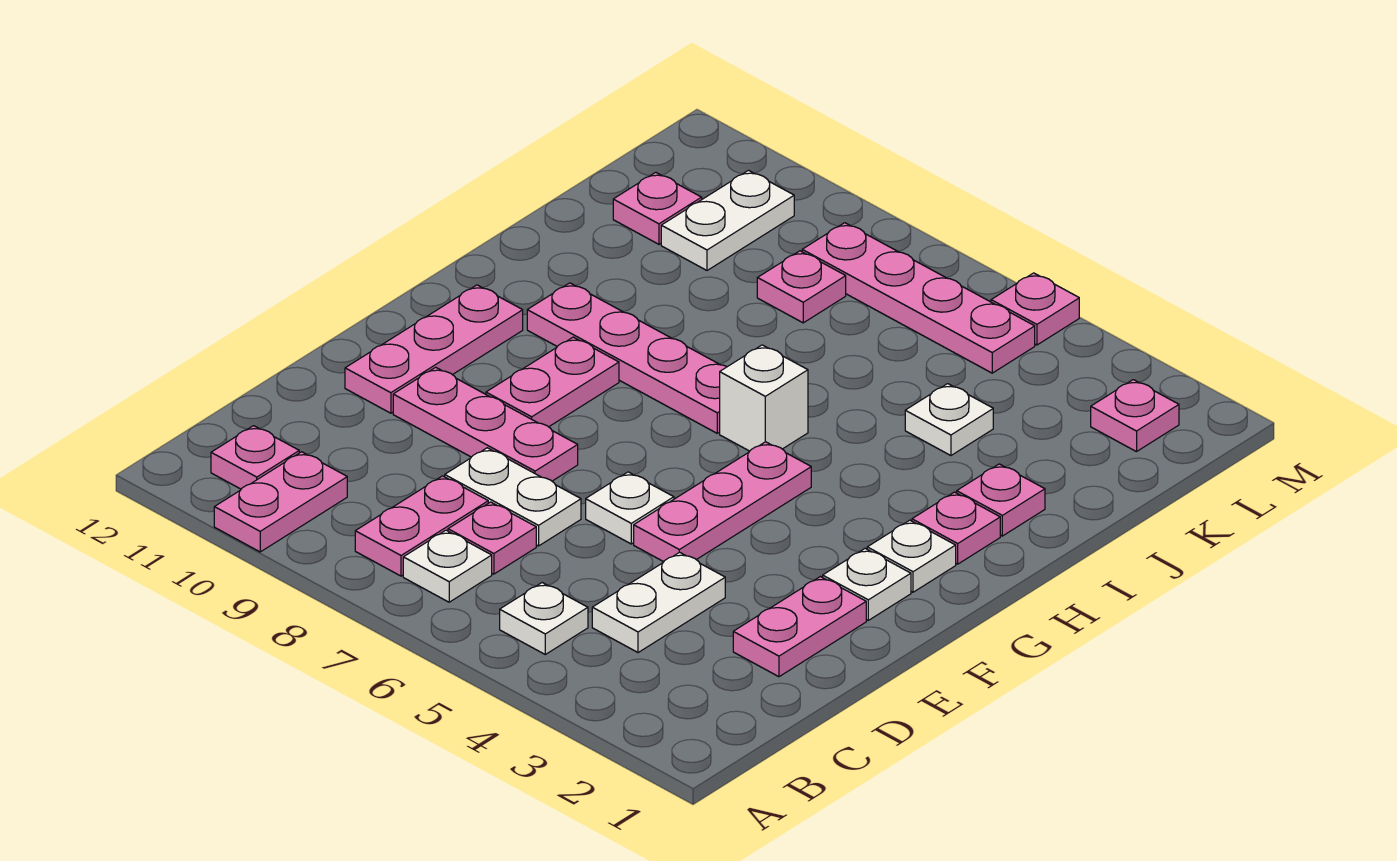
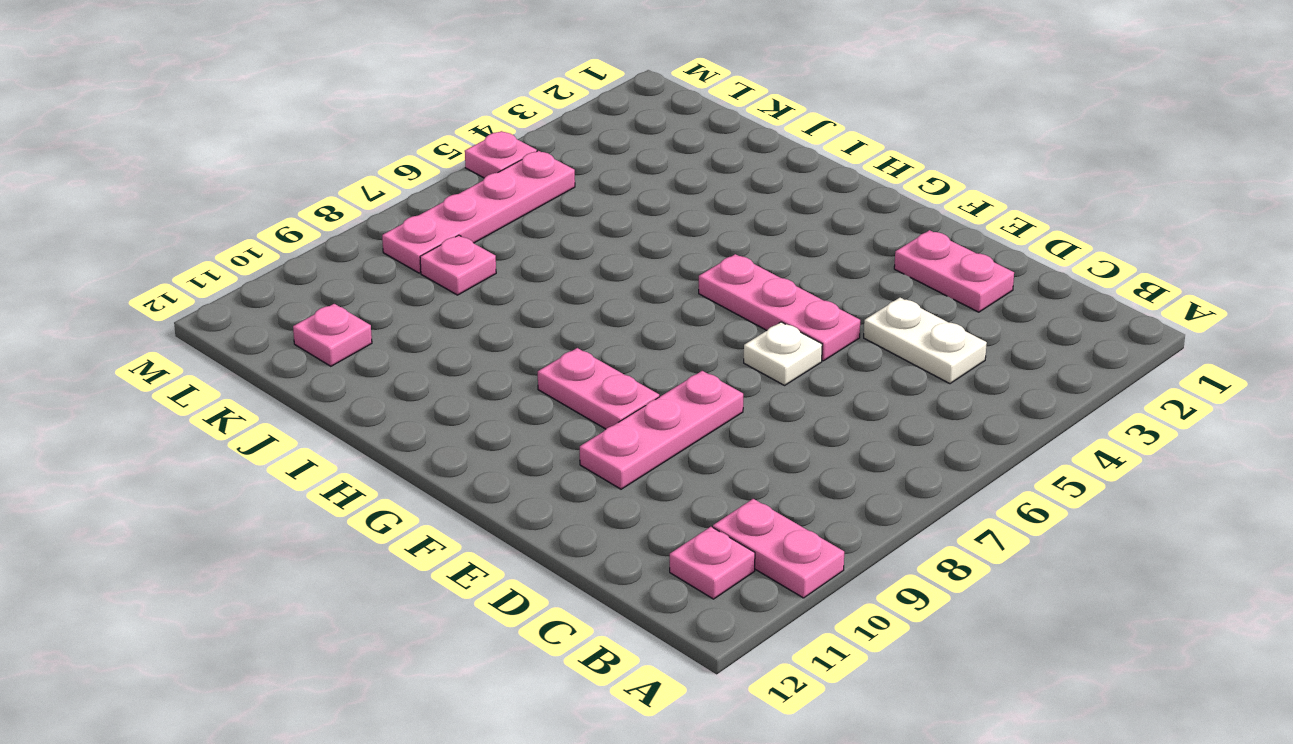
none -> white 1x1 plate [500,583,588,654]
none -> white 1x1 plate [403,530,492,602]
none -> pink 1x2 plate [355,476,488,576]

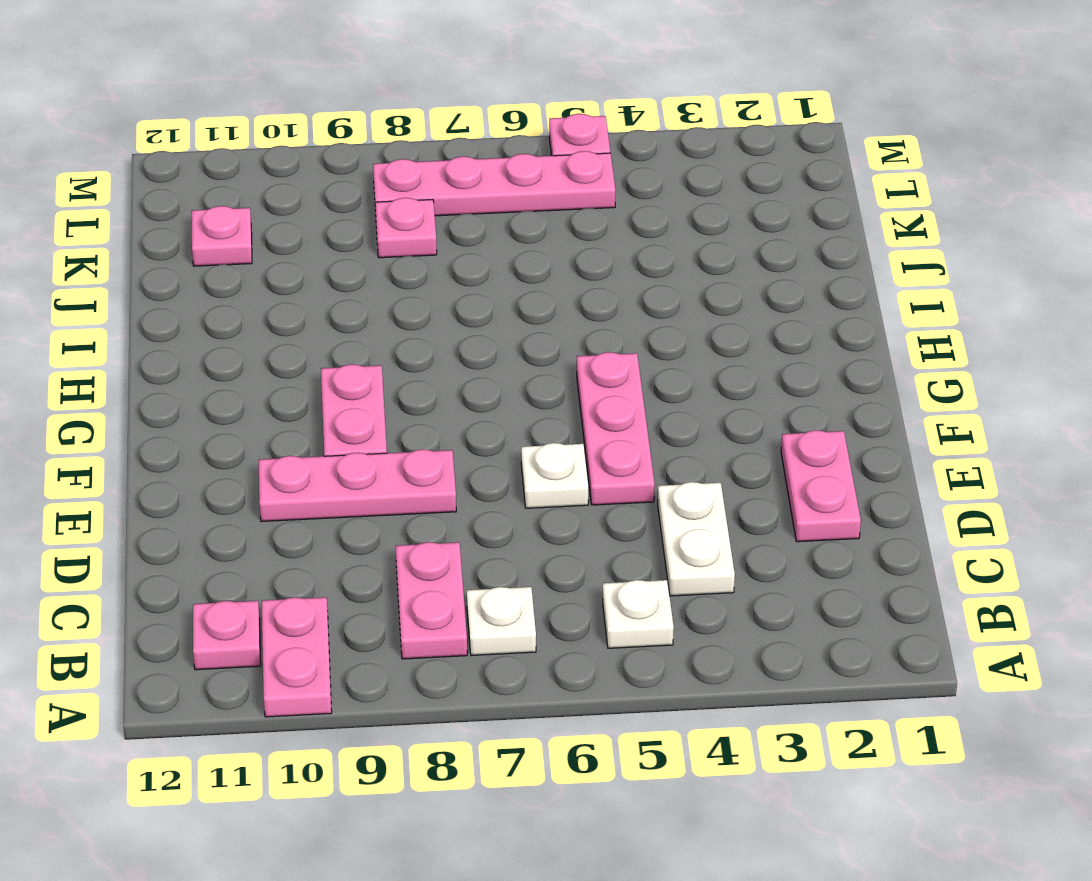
none -> pink 1x1 plate [448,502,536,574]
none -> white 1x2 plate [445,448,581,546]
none -> pink 1x3 plate [345,285,523,413]

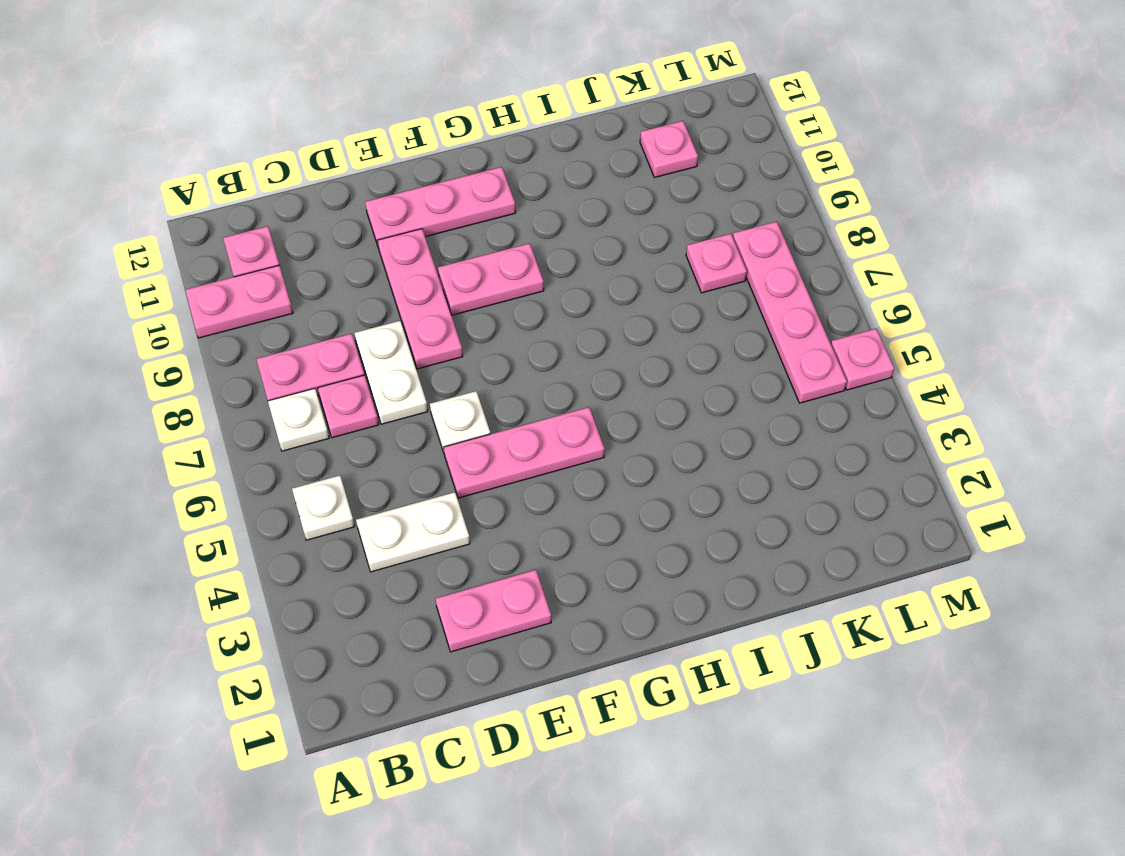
none -> white 1x1 plate [823,548,911,620]
none -> white 1x1 plate [867,520,956,592]
none -> pink 1x1 plate [912,492,1000,564]

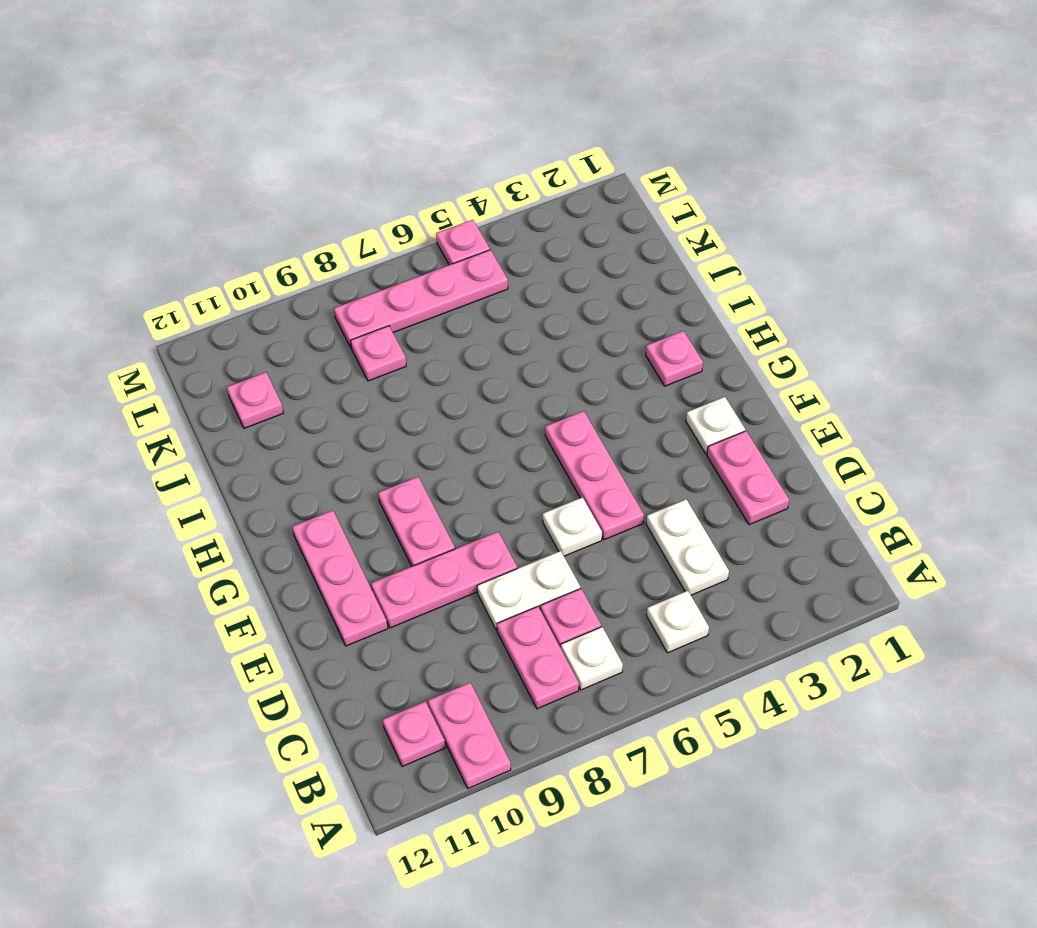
none -> white 1x1 plate [867,520,956,592]
none -> white 1x1 brick [720,345,808,451]
none -> pink 1x4 plate [527,283,727,433]

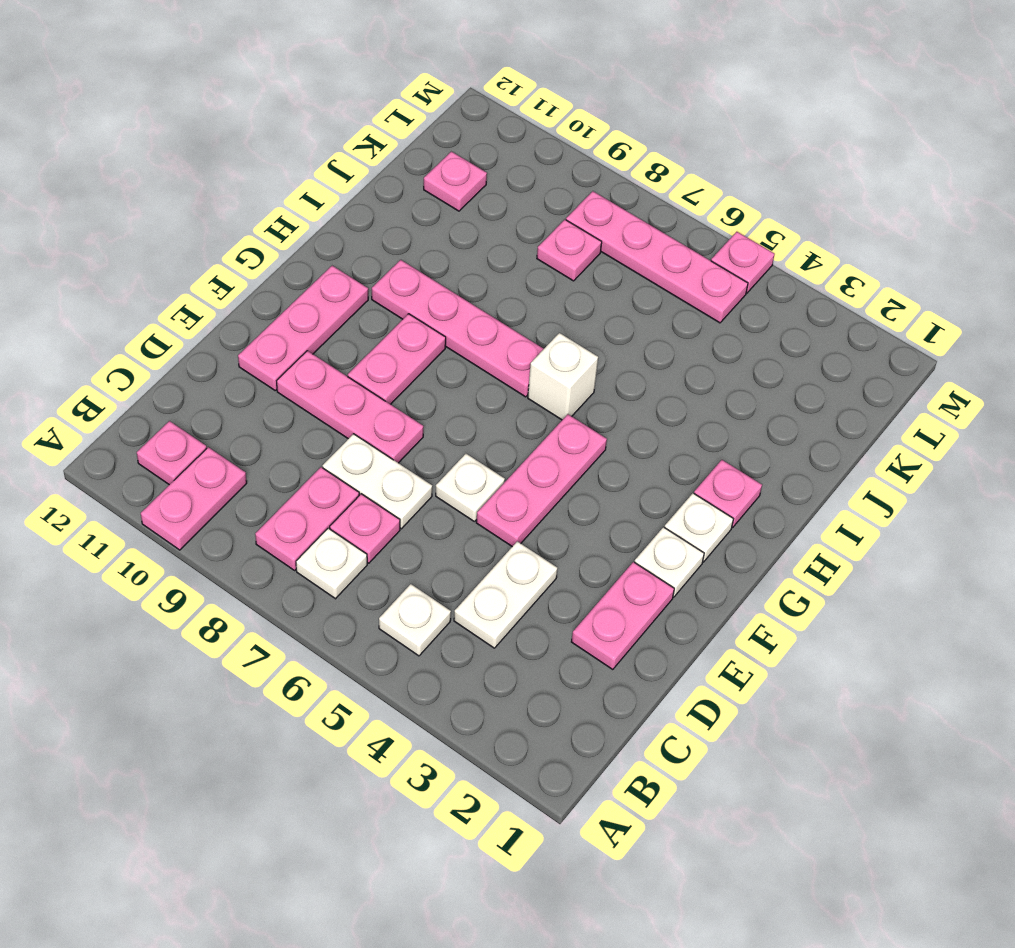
none -> pink 1x1 plate [957,464,1045,536]
none -> white 1x1 plate [905,384,993,456]
none -> white 1x2 plate [661,170,794,270]

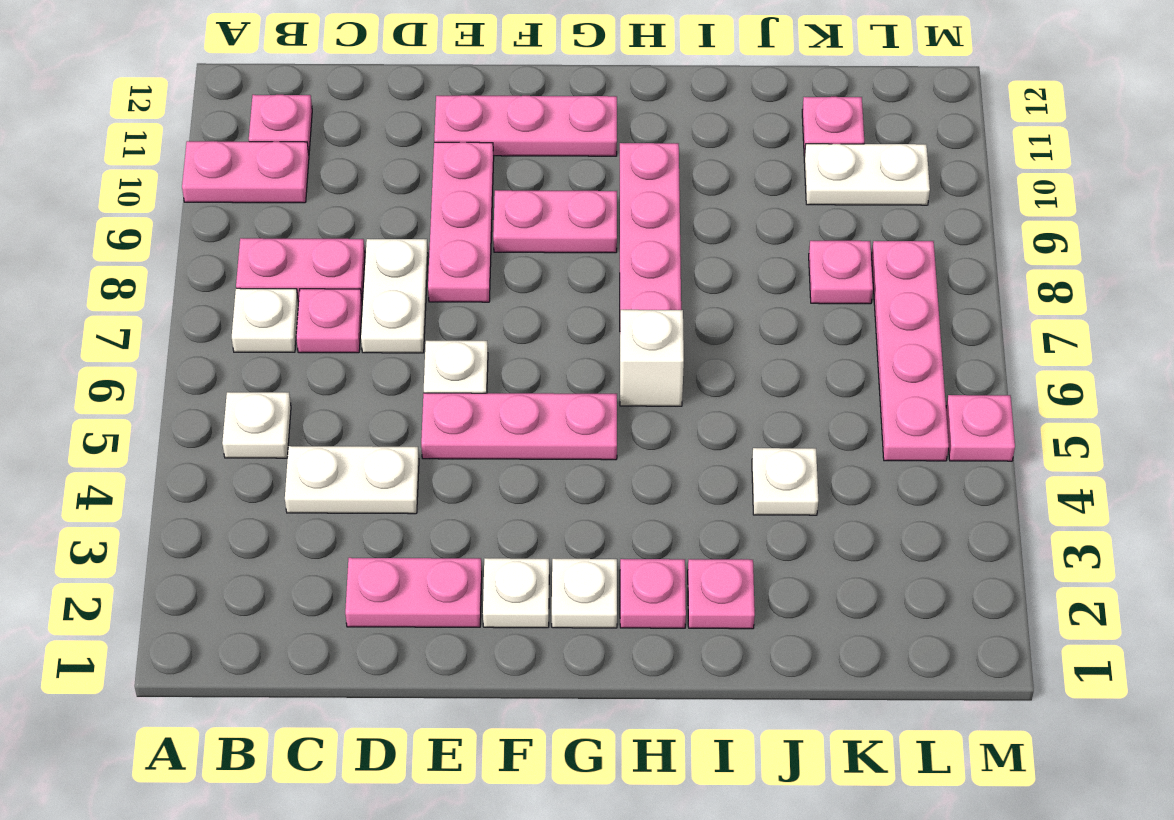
none -> pink 1x1 plate [1091,380,1179,452]

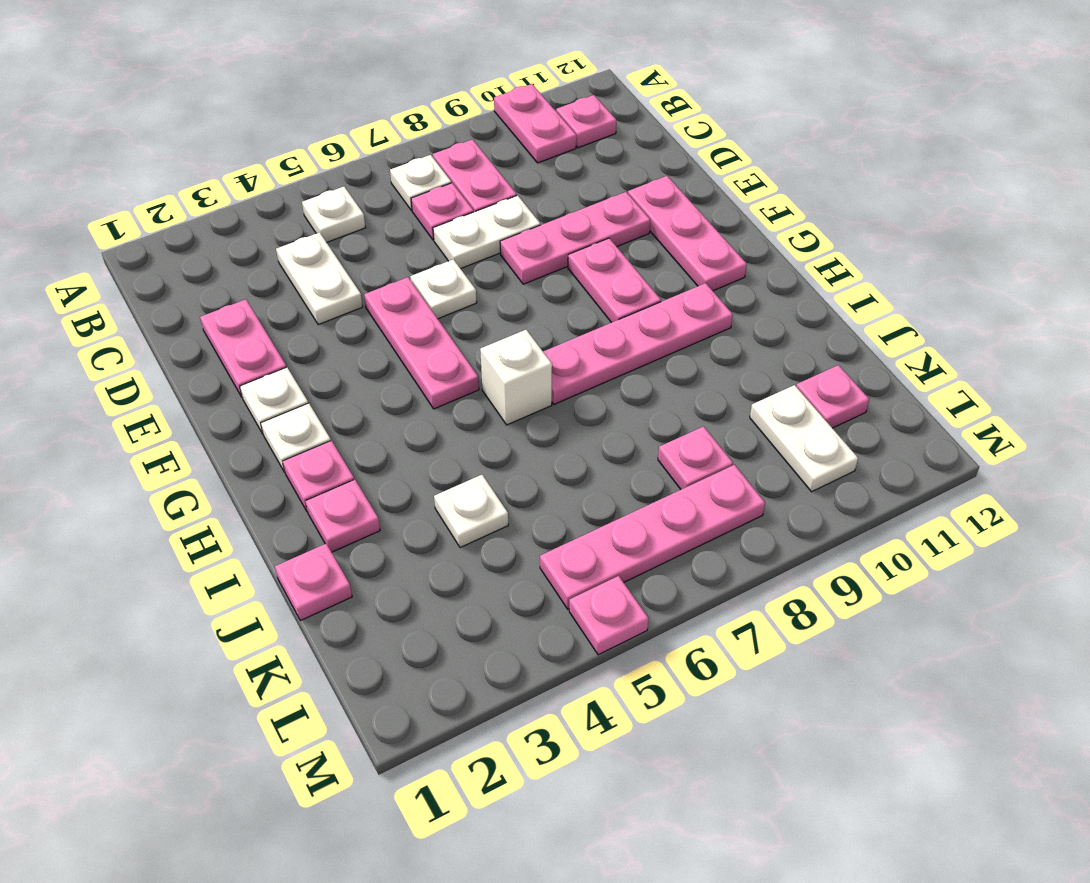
pink 1x1 plate [275,544,352,621] -> pink 1x1 plate moved to [1091,380,1179,452]

